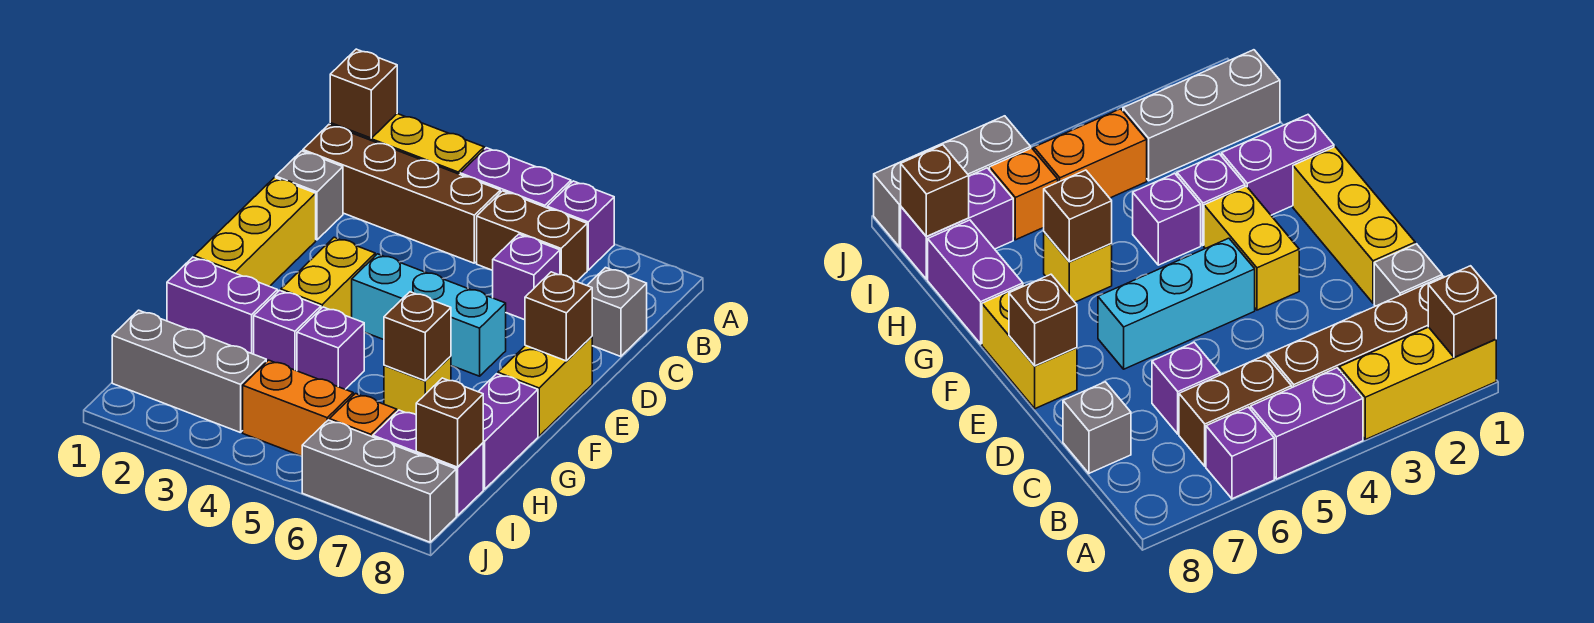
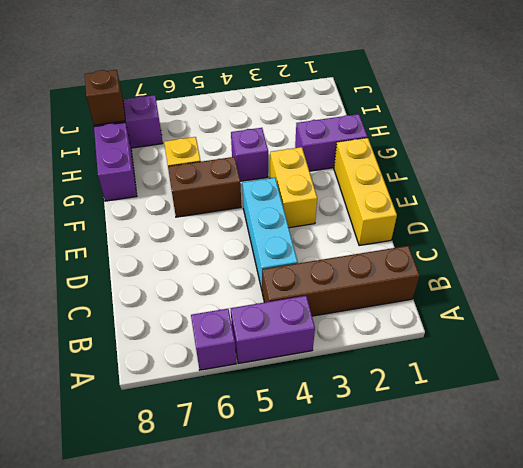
cyan 1x3 brick [242,178,298,290] -> cyan 1x3 brick turned to [352,254,506,376]
brown 1x2 brick [168,157,241,217] -> brown 1x2 brick moved to [477,191,587,282]
none -> yellow 1x3 brick [330,114,484,174]
none -> grey 1x1 brick [276,151,343,240]
none -> purple 1x1 brick [492,234,560,320]

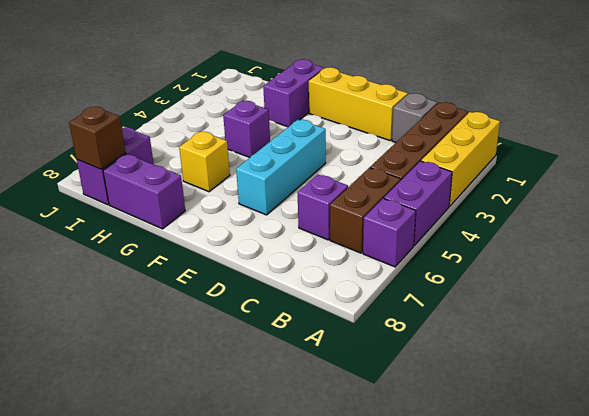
none -> grey 1x1 brick [587,268,647,357]
none -> yellow 1x2 brick [281,237,375,318]
none -> yellow 1x2 brick [498,337,592,436]

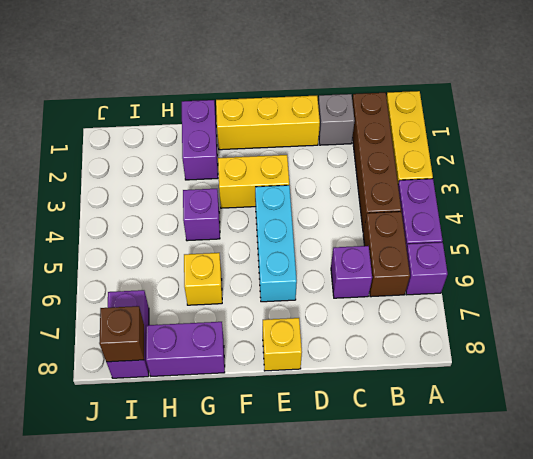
yellow 1x1 brick [263,318,302,371] -> yellow 1x2 brick [498,337,592,436]
none -> grey 1x1 brick [587,268,647,357]
none -> purple 1x1 brick [254,290,321,371]
none -> grey 1x3 brick [112,310,266,433]

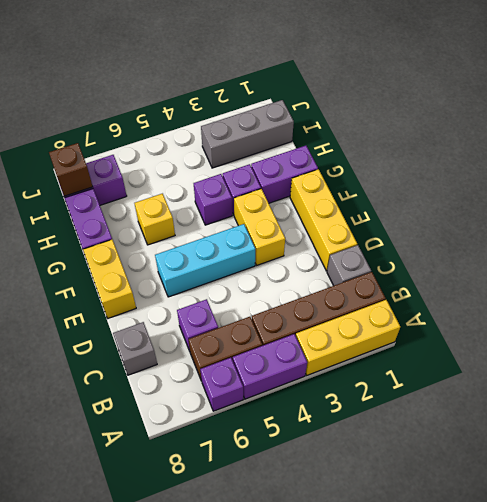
none -> orange 1x2 brick [243,360,353,456]
none -> orange 1x1 brick [329,394,397,437]
none -> grey 1x3 brick [302,420,456,542]

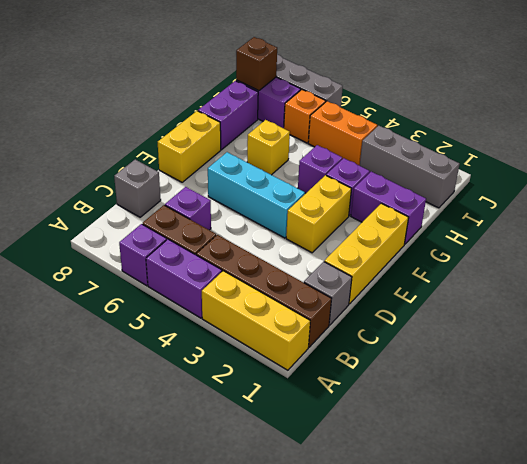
none -> brown 1x1 brick [330,49,397,138]
none -> brown 1x1 brick [525,272,592,361]
none -> brown 1x1 brick [384,292,451,381]

